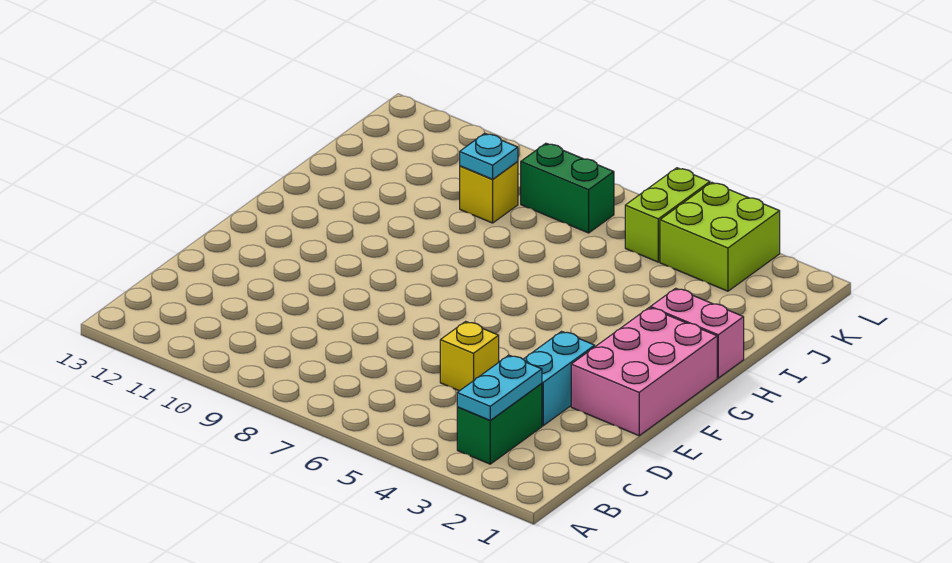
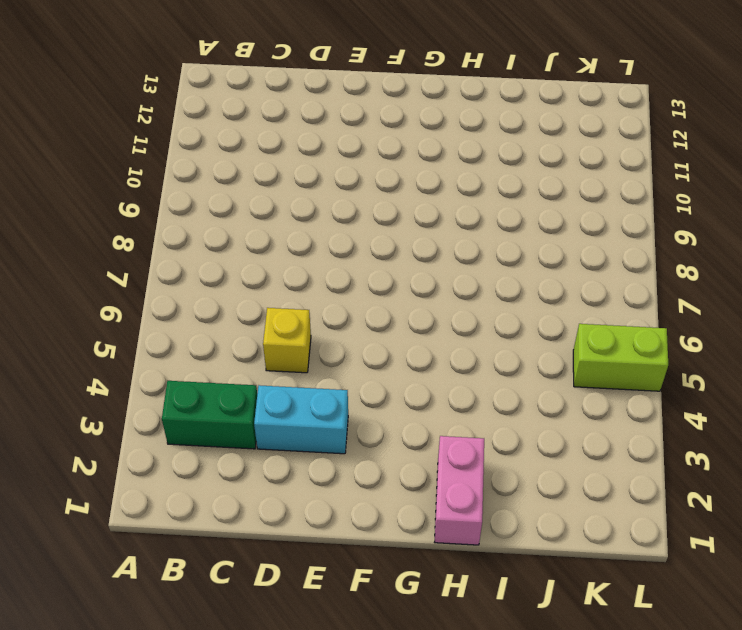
none -> pink 2x3 brick [571,308,717,436]
none -> yellow 1x1 brick [460,162,518,223]

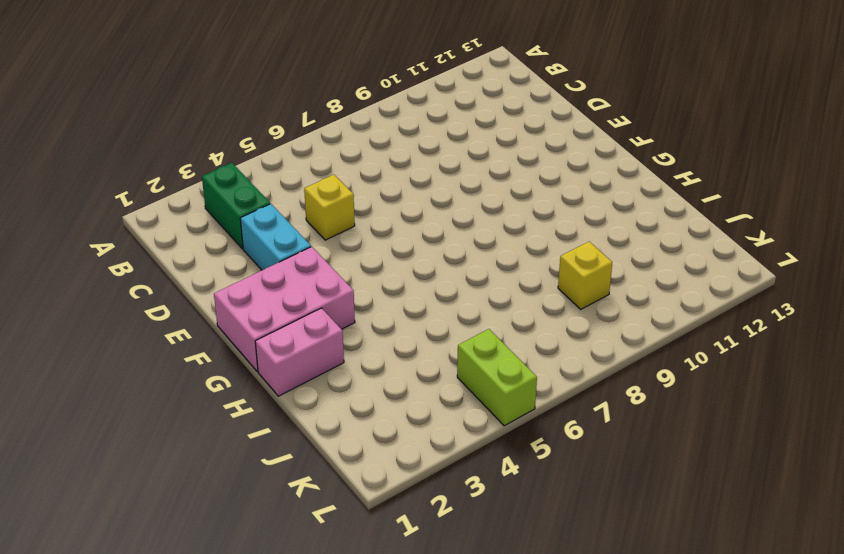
pink 2x3 brick [214,247,355,372] -> pink 2x3 brick turned to [571,308,717,436]
none -> lime 2x2 brick [660,182,780,291]
none -> green 1x2 brick [521,143,614,233]

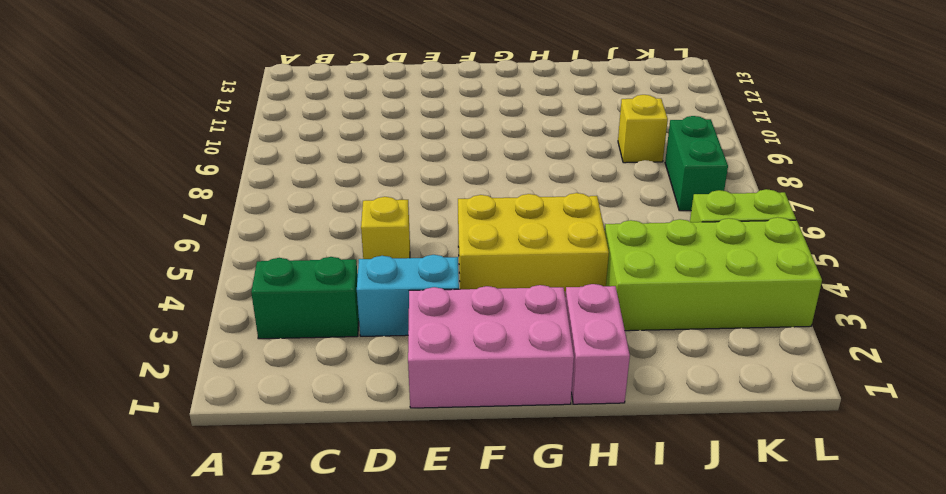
yellow 2x3 brick [458,193,609,297] -> none
lime 2x4 brick [605,217,822,331] -> lime 2x2 brick [660,182,780,291]
none -> cyan 1x2 plate [457,355,542,421]
none -> cyan 1x1 plate [460,133,518,179]

